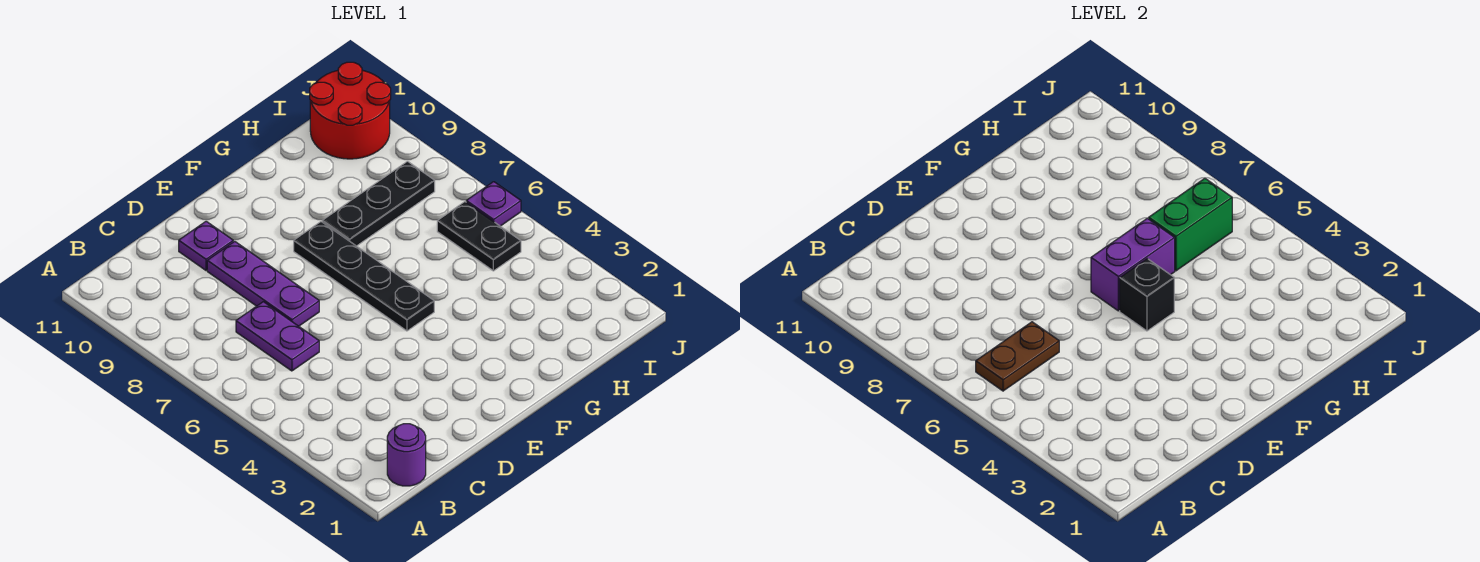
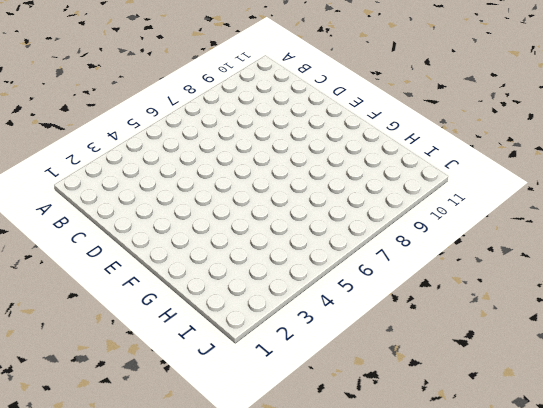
none -> purple 1x1 round brick [387,424,426,486]
none -> purple 1x2 plate [236,302,319,371]
none -> purple 1x3 plate [207,241,319,326]

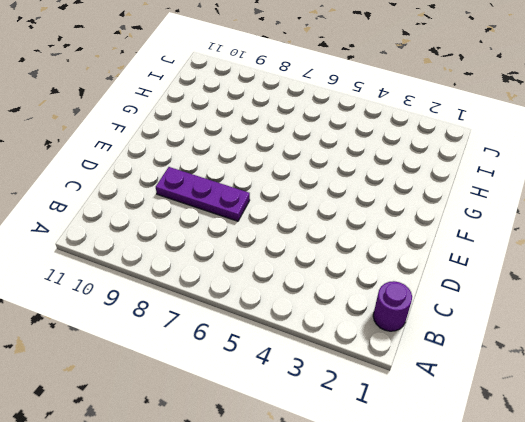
none -> purple 1x2 plate [236,302,319,371]
none -> purple 1x1 plate [179,221,233,270]
none -> black 1x4 plate [294,222,434,331]

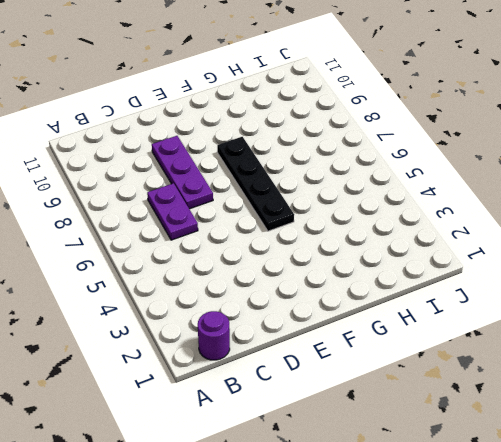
none -> purple 1x1 plate [179,221,233,270]
none -> black 1x3 plate [322,161,435,246]
none -> black 1x2 plate [437,202,521,271]

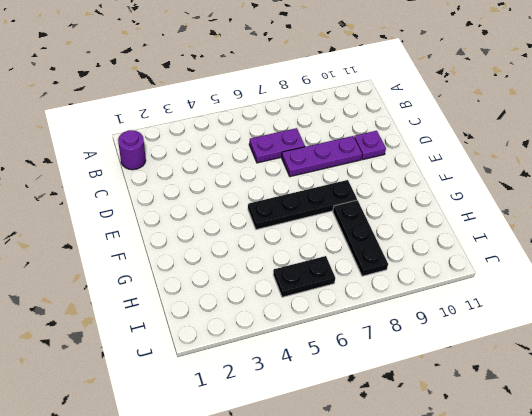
none -> red 2x2 round brick [310,62,391,159]
none -> purple 1x1 plate [466,182,521,226]
none -> brown 1x2 plate [976,322,1059,391]

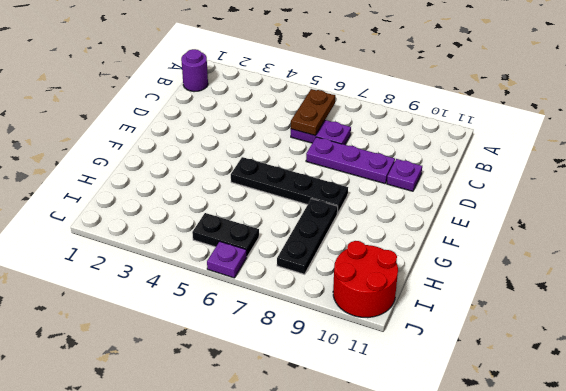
none -> black 1x1 brick [1120,259,1174,331]
none -> purple 1x2 brick [1091,218,1175,311]
none -> green 1x2 brick [1149,178,1232,271]

